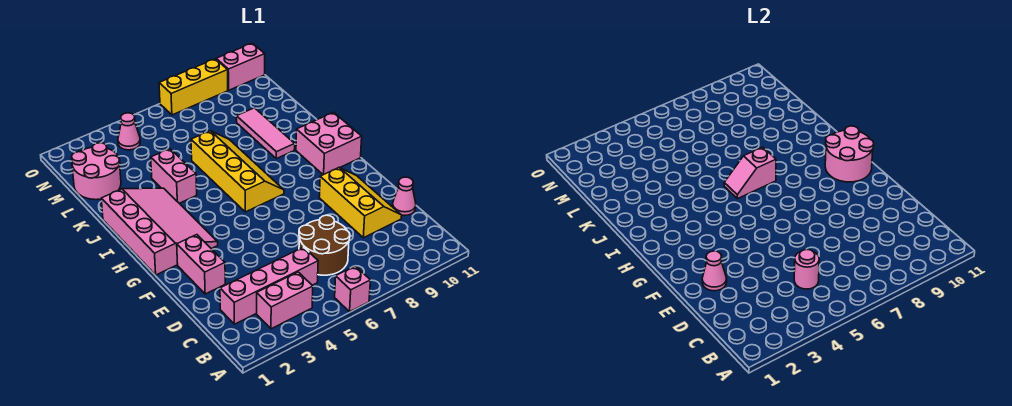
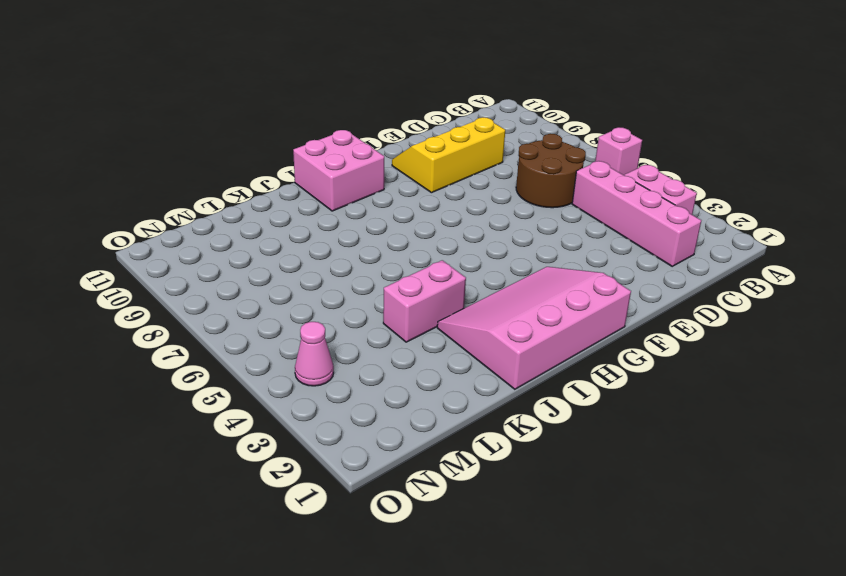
none -> pink 1x1 cone [392,177,416,215]
none -> pink 1x2 brick [177,235,225,294]
none -> yellow 2x4 slope [191,131,284,212]

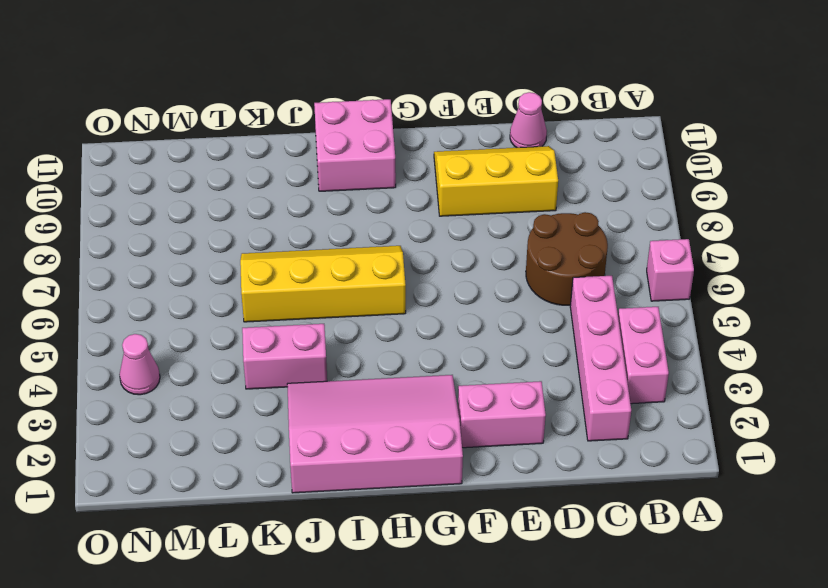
none -> pink 1x3 tile [236,108,295,159]
none -> pink 2x2 round brick [72,143,121,200]
none -> yellow 1x3 brick [159,59,228,115]

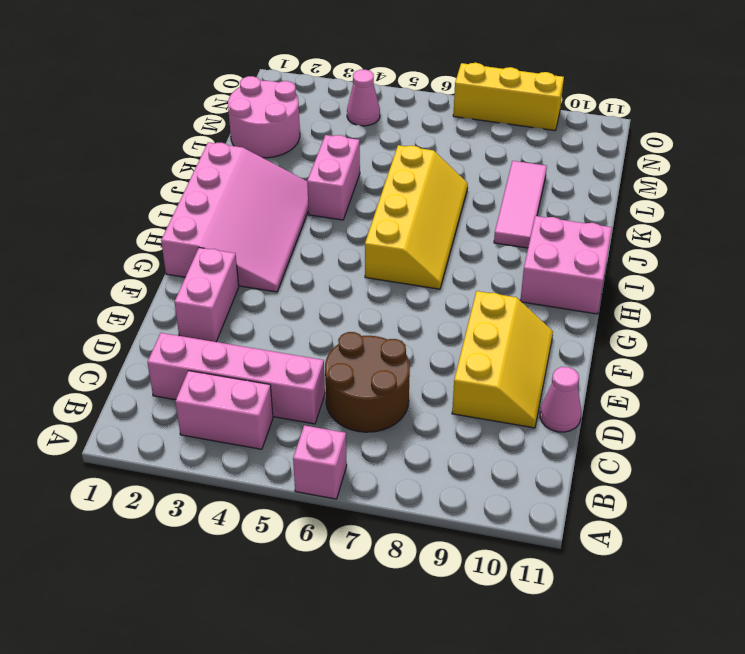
none -> pink 1x2 brick [216,43,265,90]
none -> pink 1x1 round brick [794,249,819,289]
none -> pink 1x1 cone [702,251,727,291]

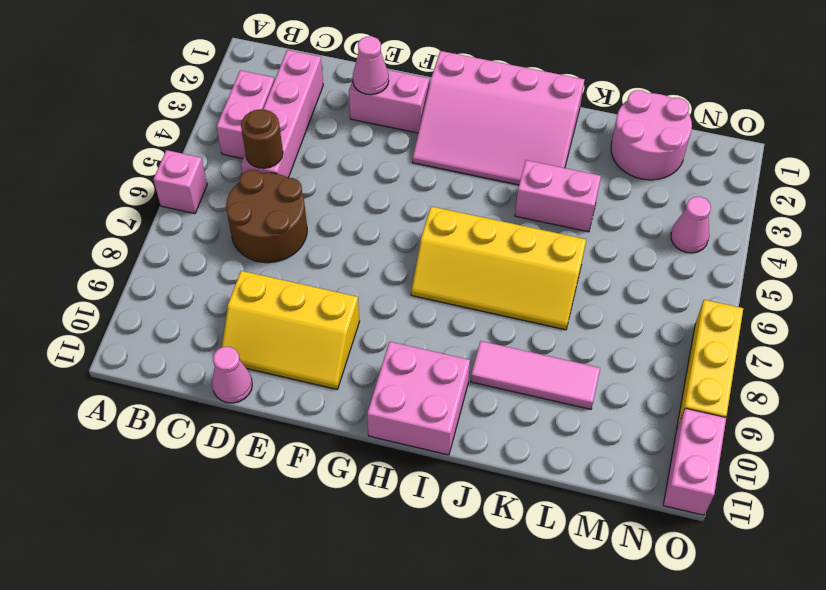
brown 1x1 round brick [241,109,283,168] -> pink 1x1 round brick [794,249,819,289]
none -> pink 2x2 round brick [825,126,874,182]
none -> pink 1x2 slope [724,147,776,199]

